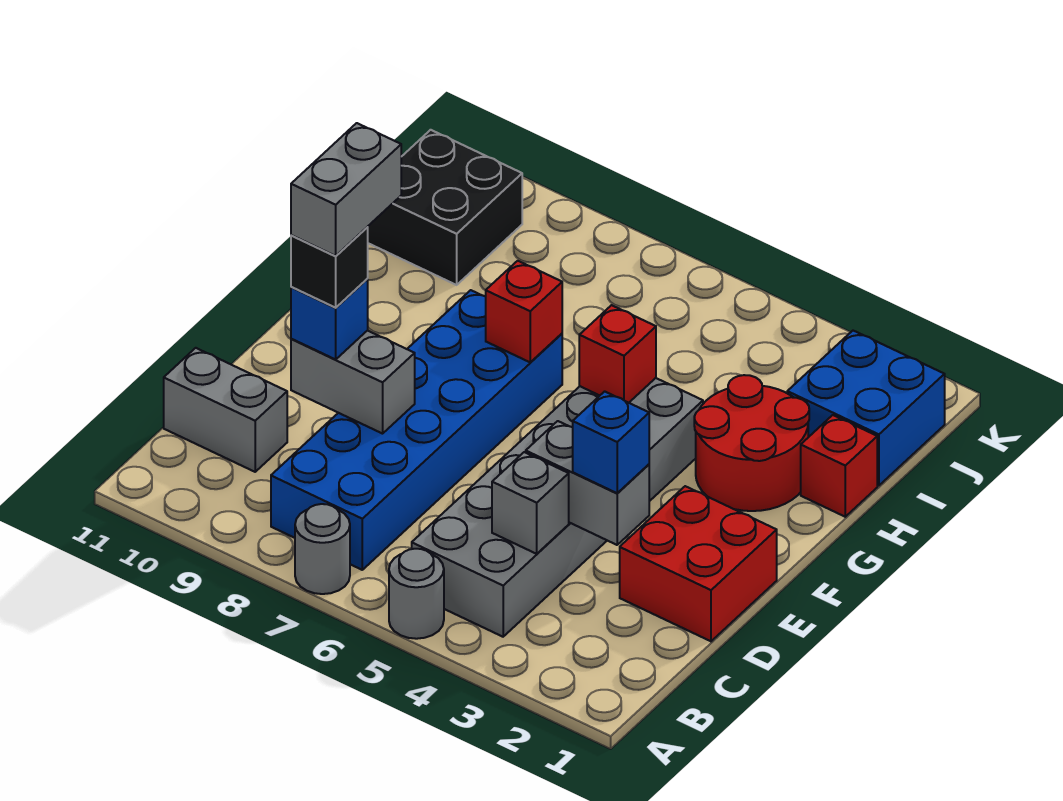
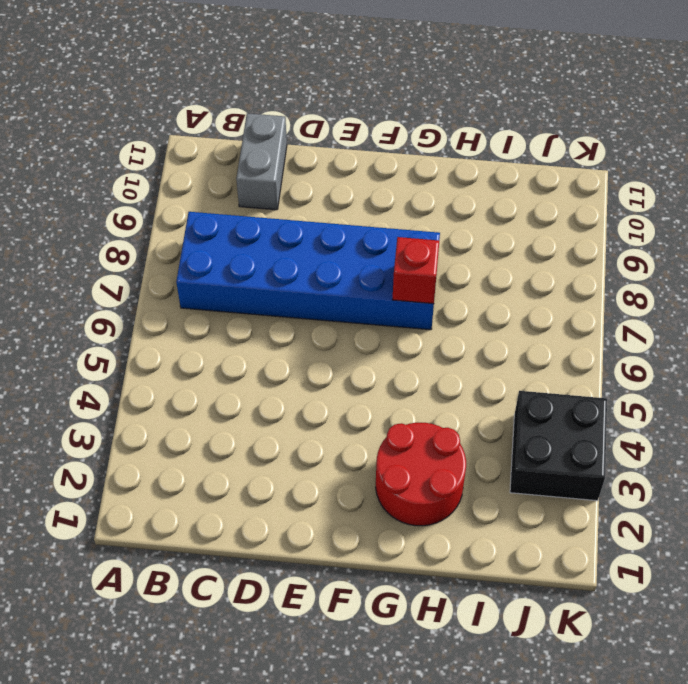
black 2x2 brick [510,391,607,501] -> black 2x2 brick moved to [368,130,522,285]
none -> grey 1x1 round brick [389,549,444,639]
none -> grey 1x1 round brick [295,504,350,594]
none -> grey 2x6 brick [412,378,703,637]

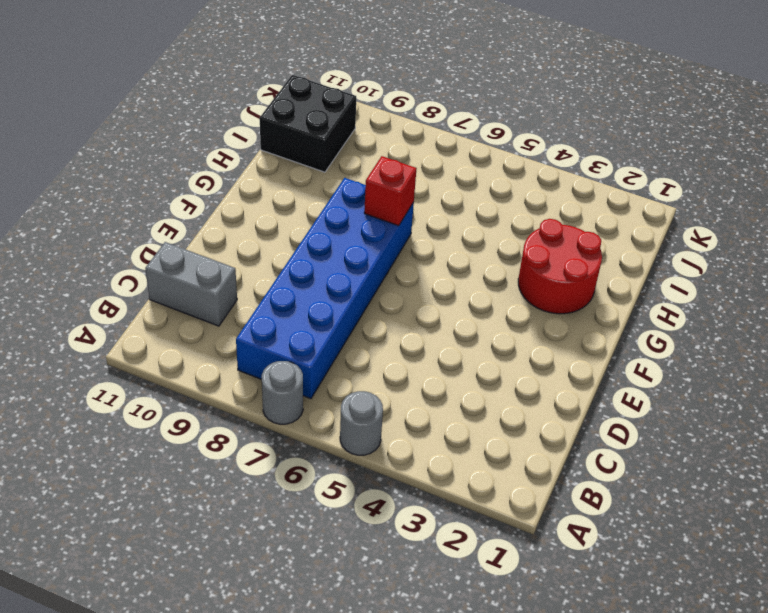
none -> grey 2x6 brick [412,378,703,637]
none -> red 2x2 brick [620,486,777,641]
none -> red 1x1 brick [801,415,877,517]

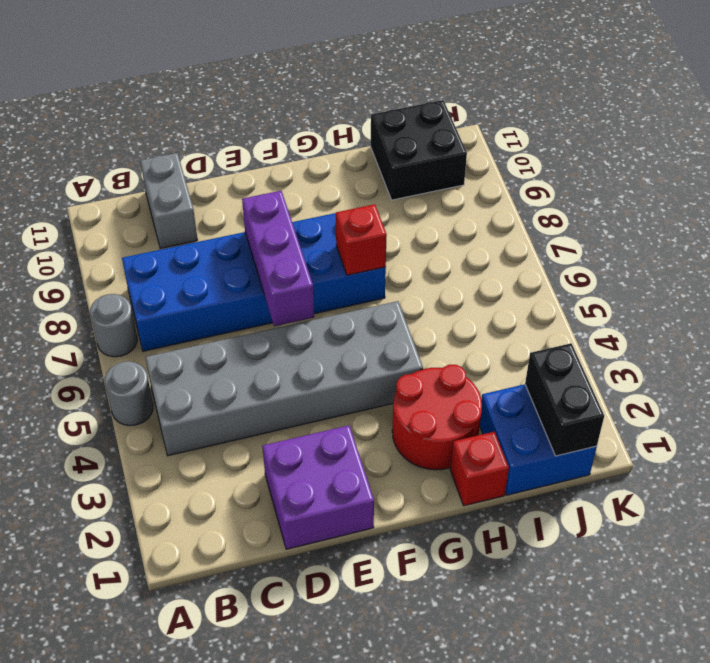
purple 2x2 brick [262,425,374,549] -> red 2x2 brick [620,486,777,641]
purple 1x3 brick [242,191,314,326] -> none
black 1x2 brick [525,343,604,456] -> none
none -> grey 1x1 brick [492,452,569,554]
none -> grey 1x2 brick [526,421,649,545]
none -> grey 1x2 brick [291,330,415,434]

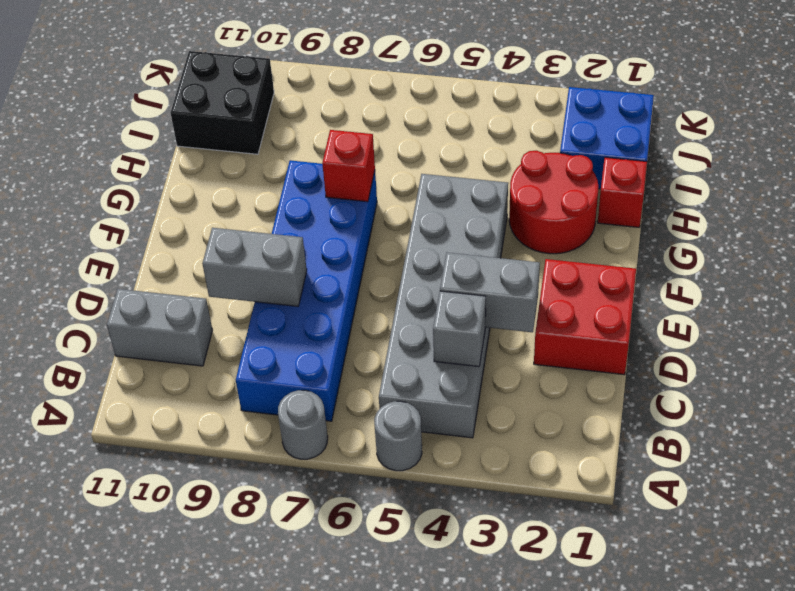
none -> red 1x1 brick [579,305,656,403]
none -> blue 1x1 brick [573,391,649,493]
none -> blue 1x1 brick [291,279,368,359]

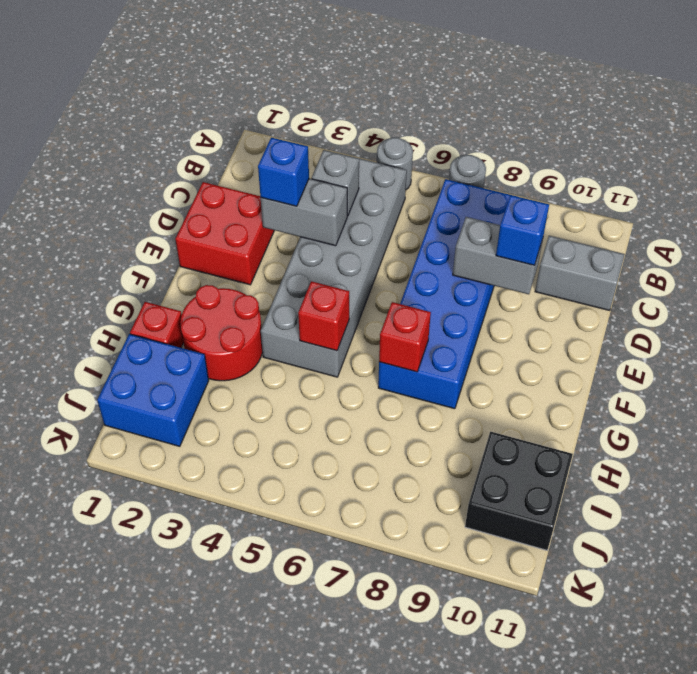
none -> black 1x1 brick [291,227,368,308]
none -> grey 1x2 brick [291,123,401,256]

